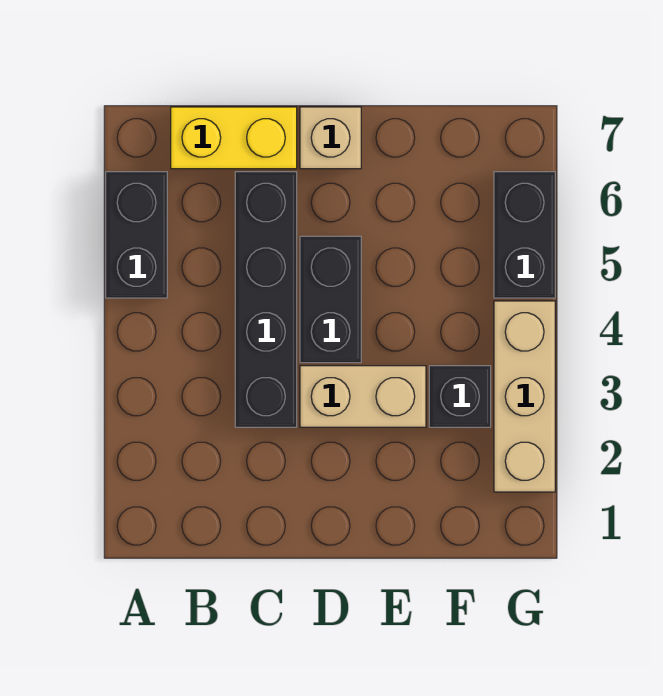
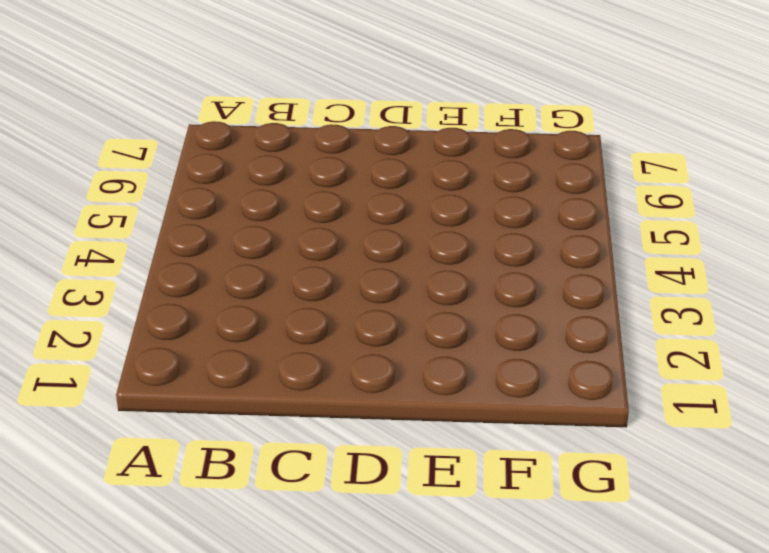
none -> black 1x2 brick [106,172,167,298]
none -> yellow 1x2 brick [171,107,297,169]

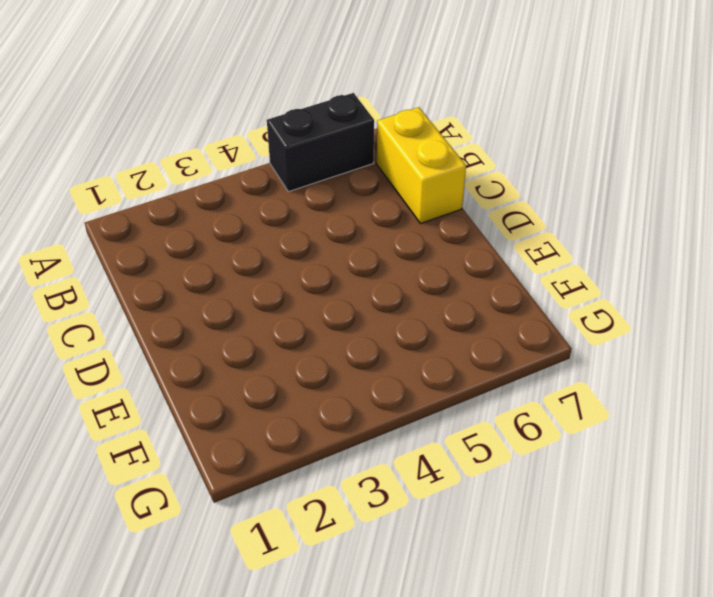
none -> black 1x4 brick [235,172,297,427]
none -> tan 1x2 brick [300,366,426,427]

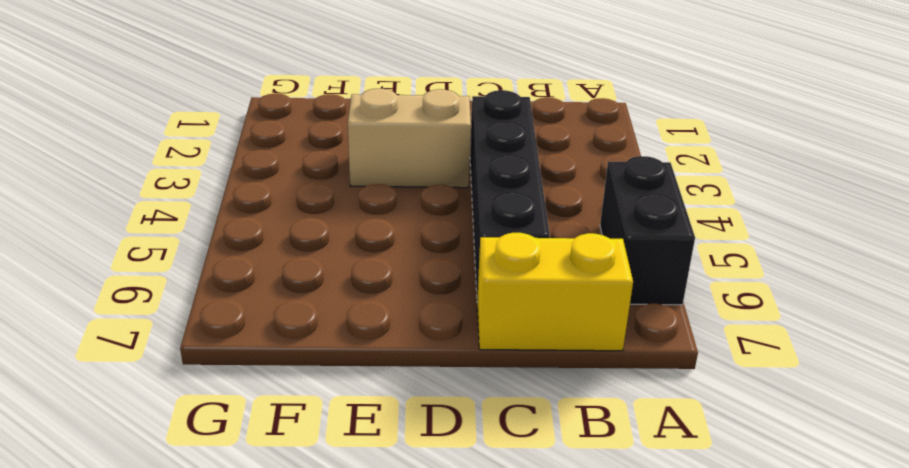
none -> black 1x2 brick [300,236,361,363]
none -> tan 1x1 brick [300,107,361,169]

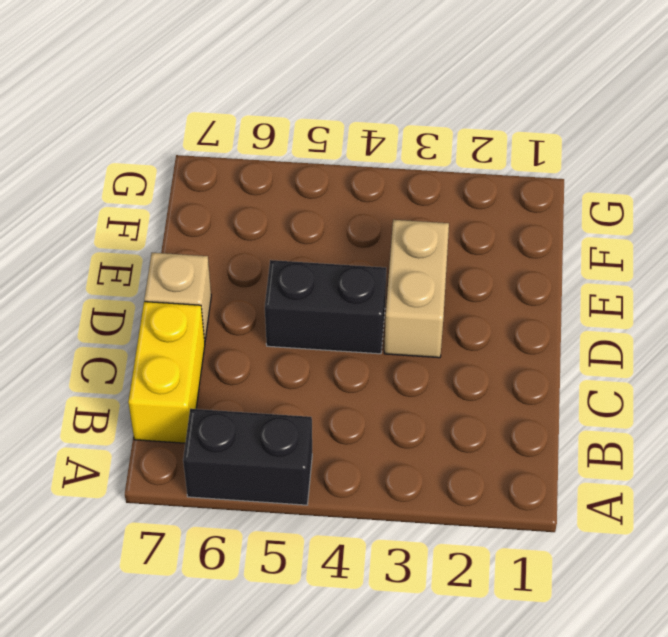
none -> black 1x4 brick [235,172,297,427]
none -> black 1x1 brick [429,366,491,427]

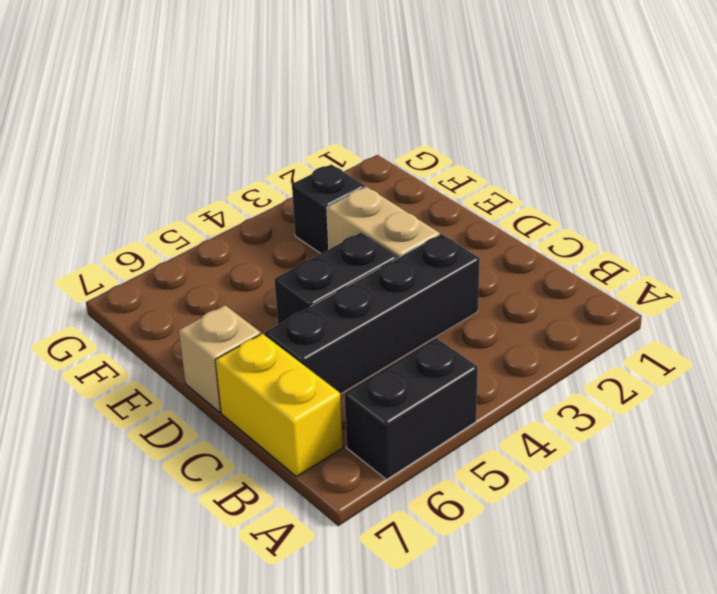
none -> tan 1x3 brick [494,301,555,492]
none -> black 1x2 brick [494,172,555,298]

